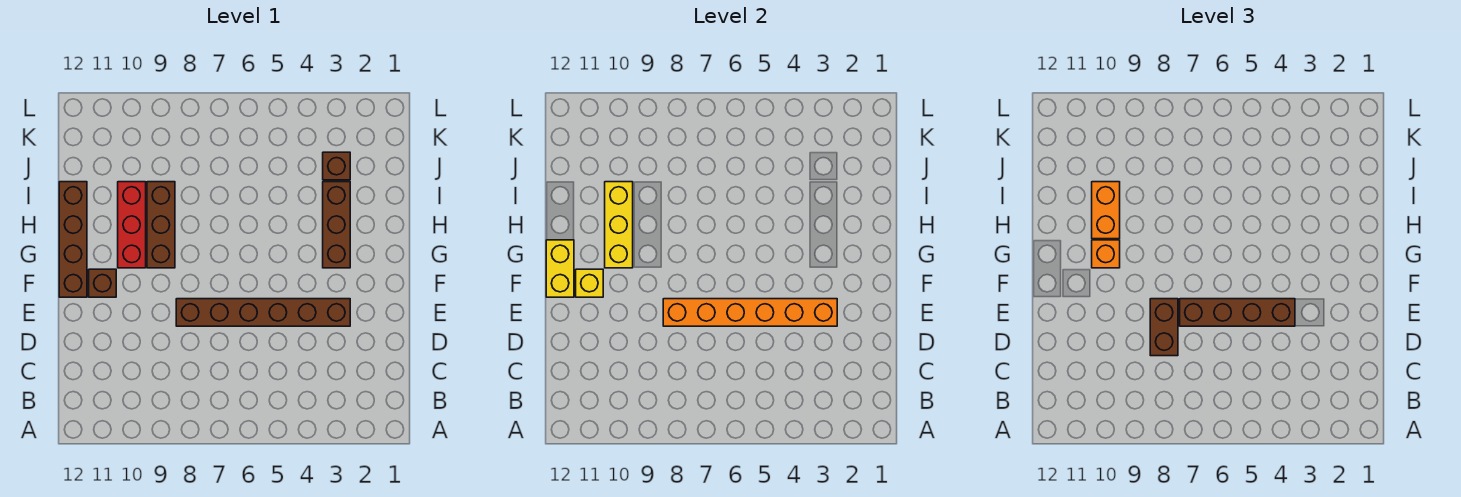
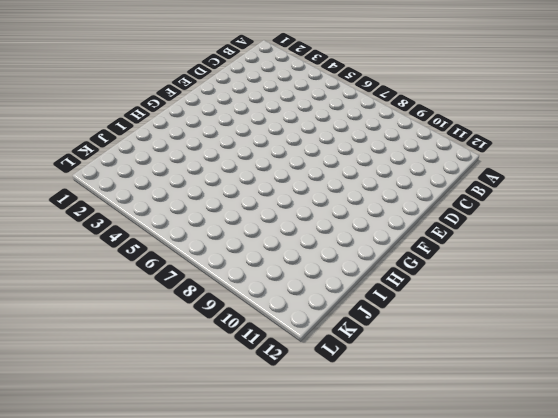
none -> brown 1x6 brick [176,299,350,326]
none -> brown 1x1 brick [89,269,116,297]
none -> brown 1x4 brick [59,182,87,297]

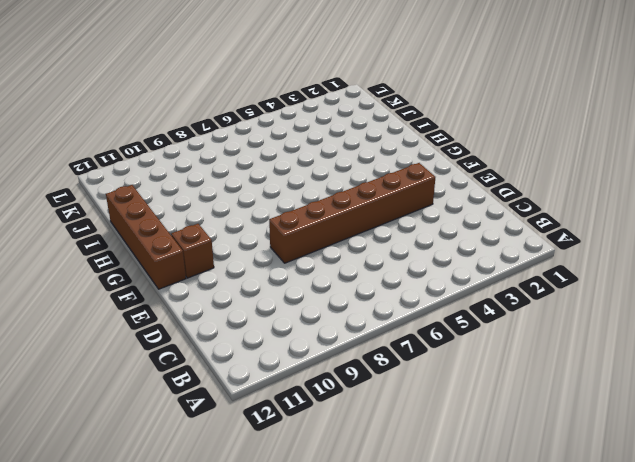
none -> brown 1x3 brick [323,182,350,268]
none -> brown 1x3 brick [147,182,175,268]
none -> red 1x3 brick [118,182,146,268]

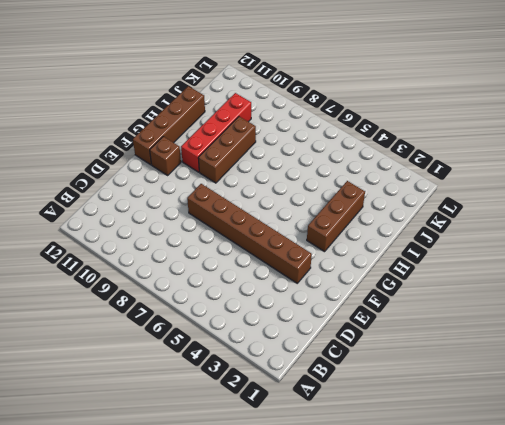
red 1x4 brick [181,93,251,172] -> red 1x3 brick [118,182,146,268]
none -> brown 1x1 brick [323,152,350,180]
none -> orange 1x6 brick [663,299,837,326]
none -> yellow 1x1 brick [576,269,603,297]

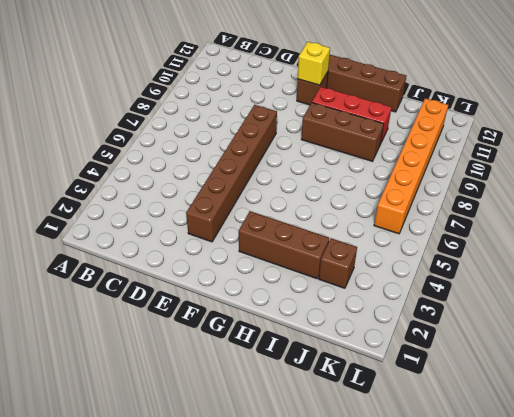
orange 1x6 brick [374,98,448,234] -> orange 1x6 brick moved to [663,299,837,326]
none -> yellow 1x2 brick [546,240,574,297]
none -> yellow 1x3 brick [605,182,633,268]
none -> brown 1x2 brick [1150,299,1178,356]

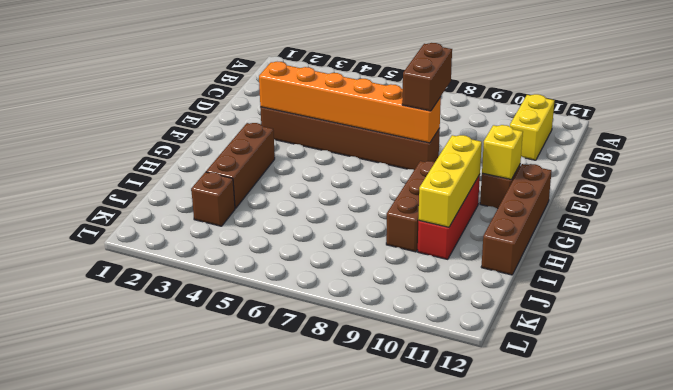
yellow 1x2 brick [510,94,554,160] -> yellow 1x2 brick moved to [546,240,574,297]
none -> brown 1x4 brick [1180,299,1295,326]
none -> orange 1x1 brick [1092,240,1120,268]
none -> orange 1x2 brick [1092,182,1120,239]

